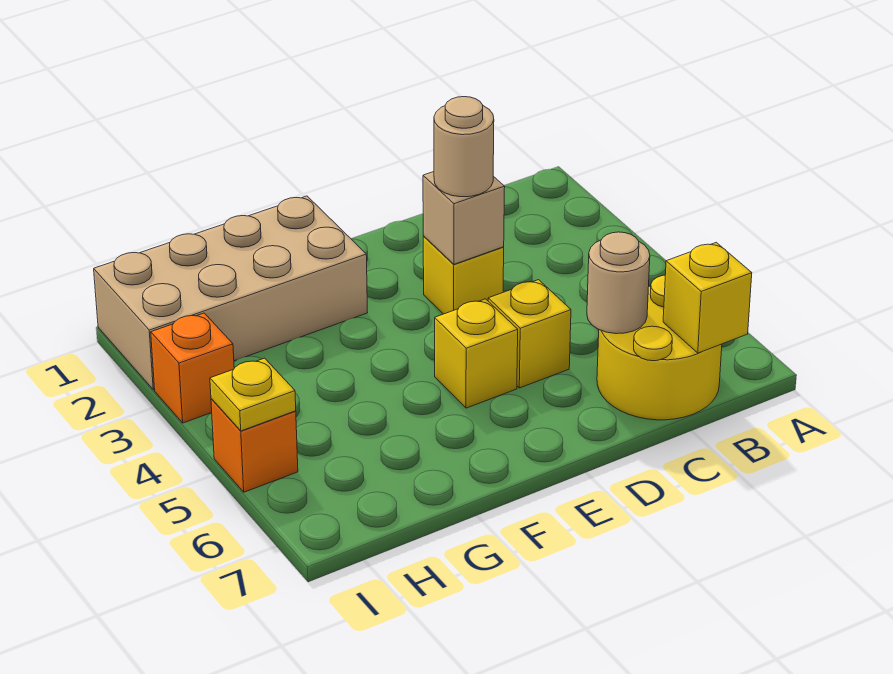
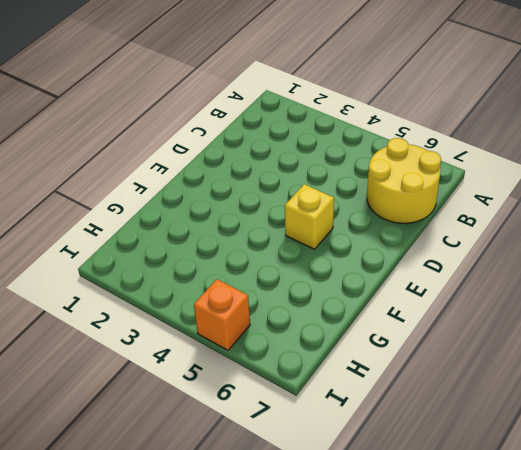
none -> yellow 1x1 brick [423,236,504,314]
none -> yellow 1x1 brick [488,280,571,388]
none -> tan 2x4 brick [94,196,368,390]

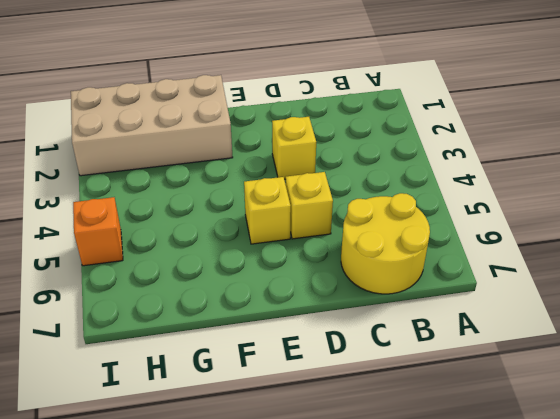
none -> orange 1x1 brick [151,313,234,423]
none -> yellow 1x1 brick [663,242,752,353]
none -> tan 1x1 round brick [587,232,650,334]

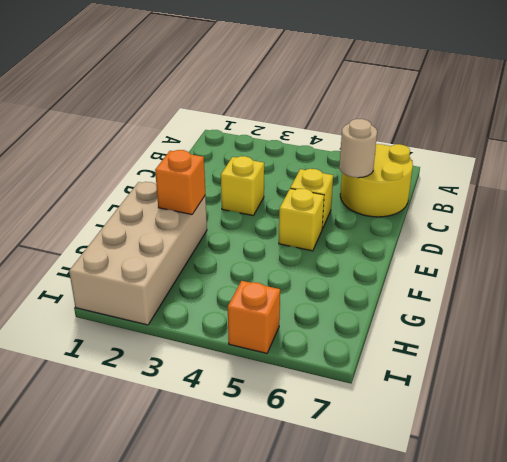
orange 1x1 brick [155,150,205,214] -> orange 1x1 brick moved to [151,313,234,423]
none -> yellow 1x1 brick [663,242,752,353]
none -> tan 1x1 brick [423,172,505,264]
none -> yellow 1x1 plate [210,358,296,431]

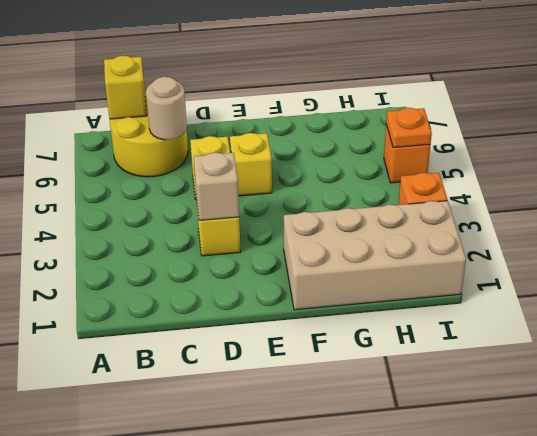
orange 1x1 plate [386,108,432,148] -> yellow 1x1 plate [210,358,296,431]
none -> tan 1x1 round brick [434,97,494,197]

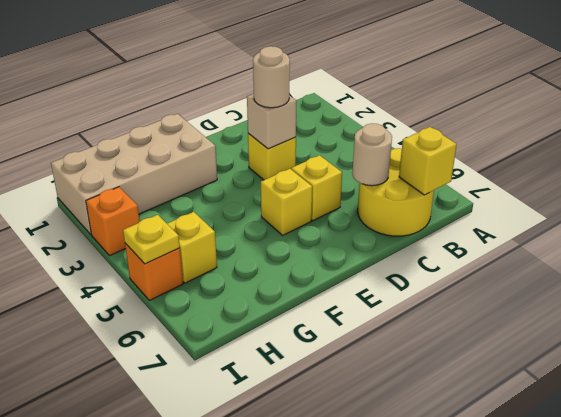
yellow 1x1 brick [167,212,217,283] -> none

